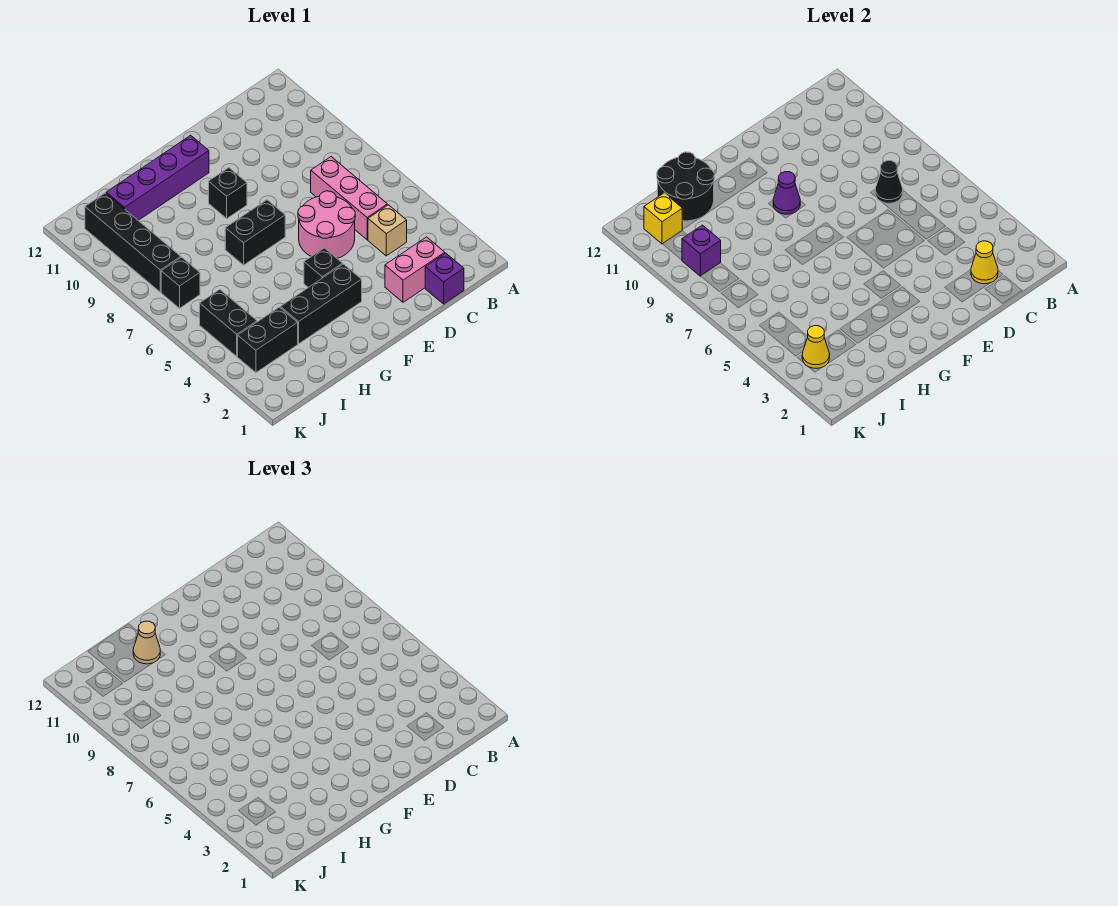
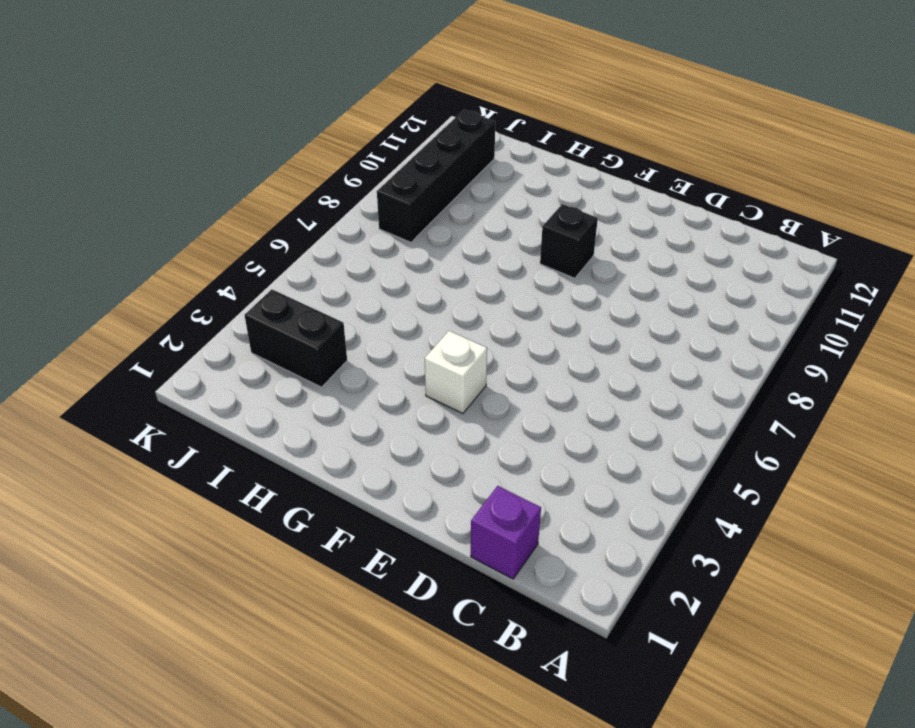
white 1x1 brick [425,331,487,413] -> black 1x1 brick [304,248,343,287]
none -> pink 1x2 brick [385,237,445,302]
none -> tan 1x1 brick [368,205,407,256]
none -> pink 1x3 brick [311,157,387,240]

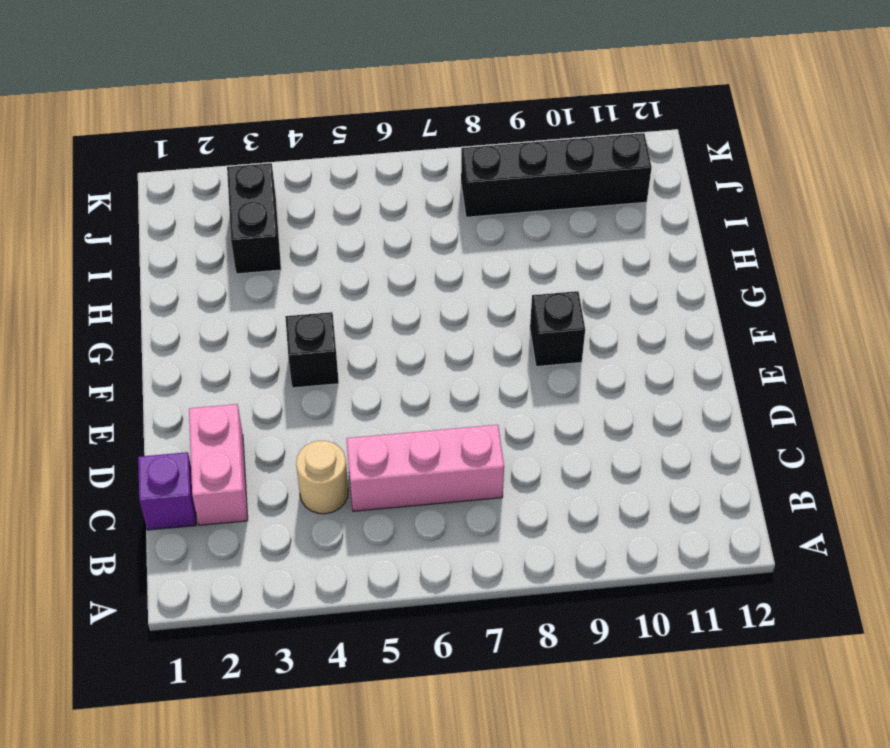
tan 1x1 round brick [296,441,348,514] -> tan 1x1 brick [368,205,407,256]
none -> pink 2x2 round brick [298,191,355,258]
none -> black 1x3 brick [280,264,362,344]
none -> black 1x2 brick [225,200,285,265]

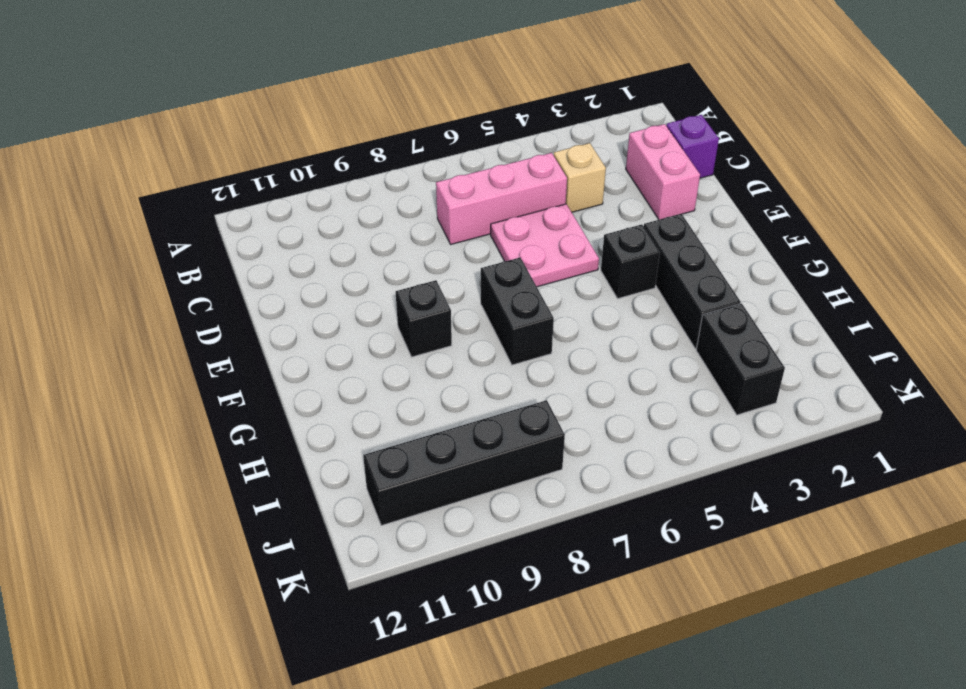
pink 2x2 plate [491,204,599,287] -> pink 2x2 round brick [298,191,355,258]
none -> purple 1x4 brick [106,135,209,220]
none -> black 1x2 brick [200,290,257,356]
none -> black 1x1 brick [161,257,200,308]

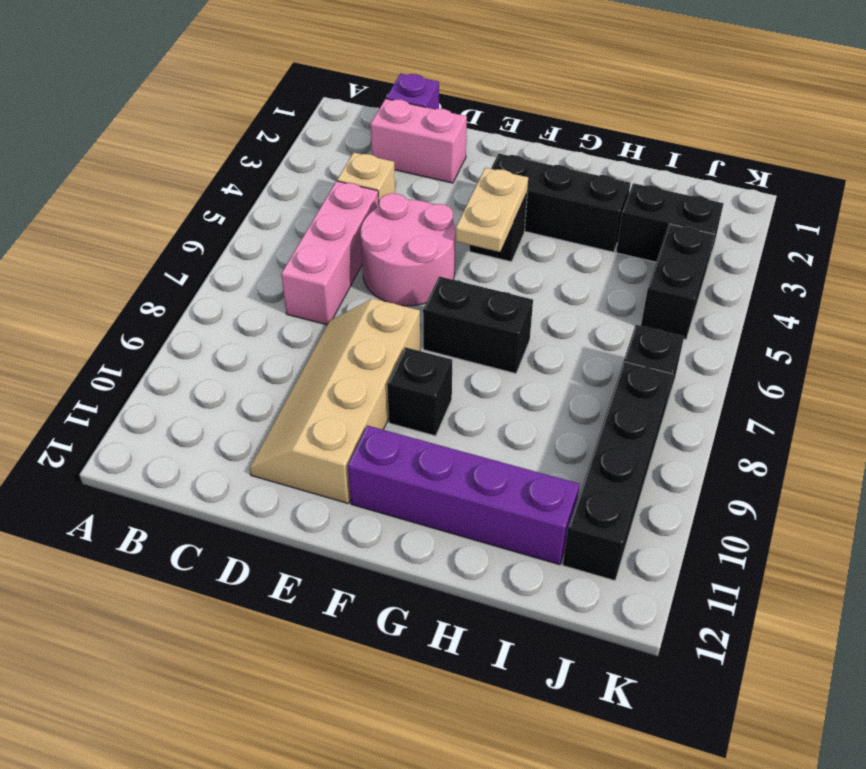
tan 2x4 slope [250,299,420,503] -> none
tan 1x2 plate [455,168,528,252] -> none
none -> yellow 1x1 cone [971,241,998,284]
none -> black 1x1 cone [875,161,903,203]
none -> purple 1x1 cone [773,172,800,214]

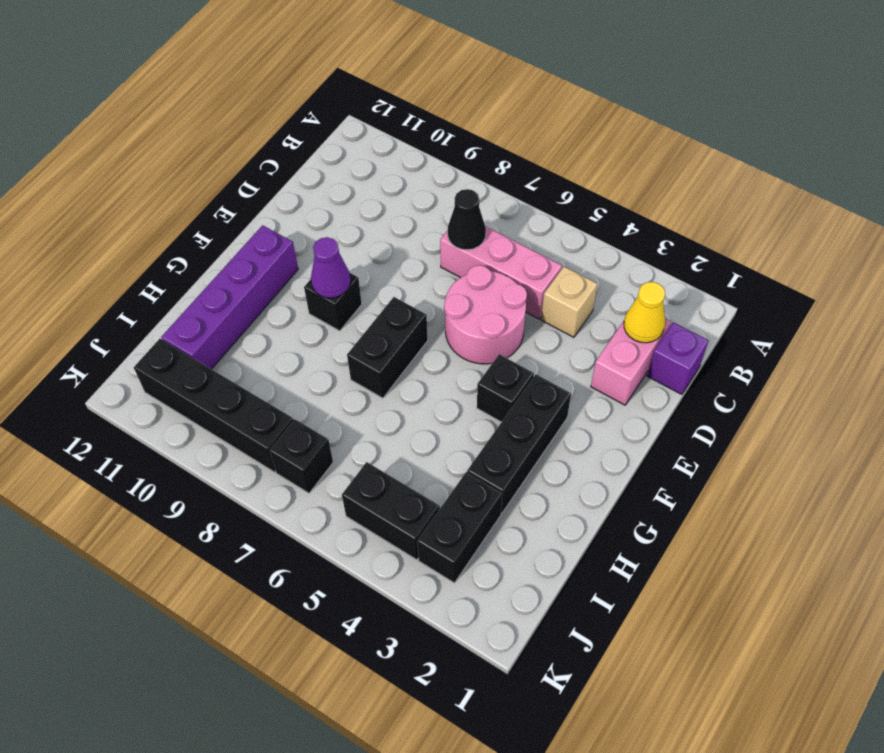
none -> black 2x2 round brick [657,152,714,221]
none -> yellow 1x1 cone [802,326,830,368]
none -> purple 1x1 brick [682,225,721,276]

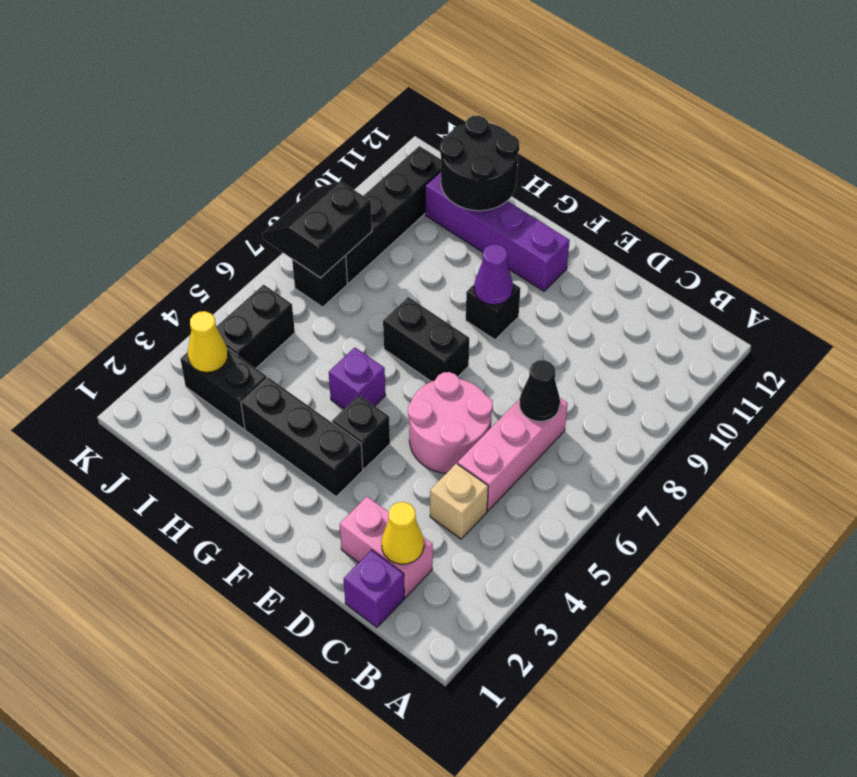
purple 1x1 brick [329,347,386,409] -> purple 1x1 brick moved to [682,225,721,276]
black 2x2 slope [262,182,372,278] -> none
none -> yellow 1x1 brick [644,193,682,244]
none -> tan 1x1 cone [133,621,160,664]

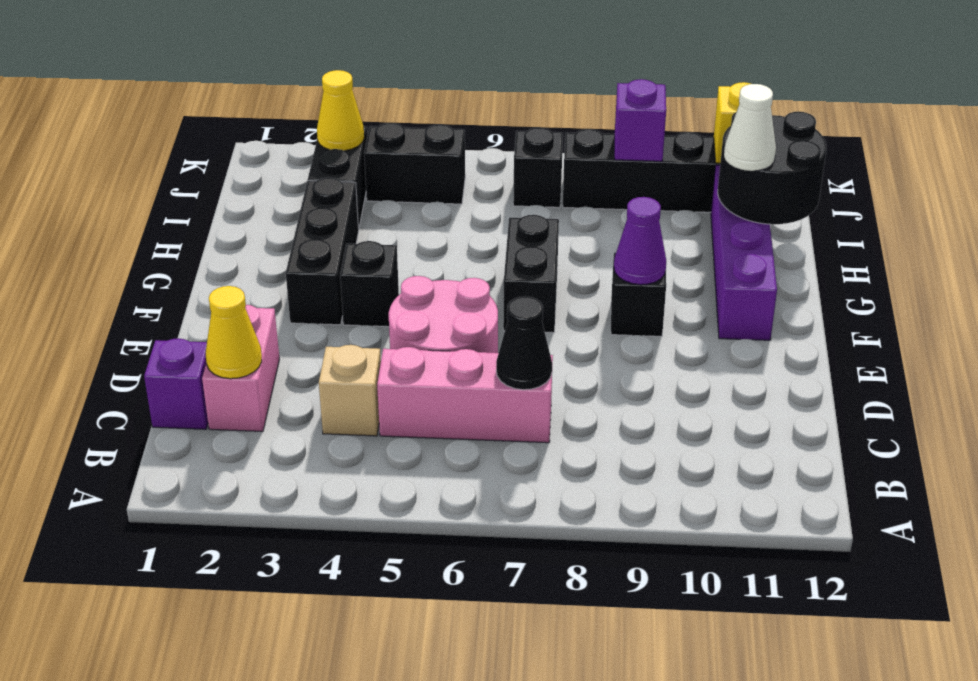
white 1x1 cone [724,84,776,171] -> tan 1x1 cone [133,621,160,664]

